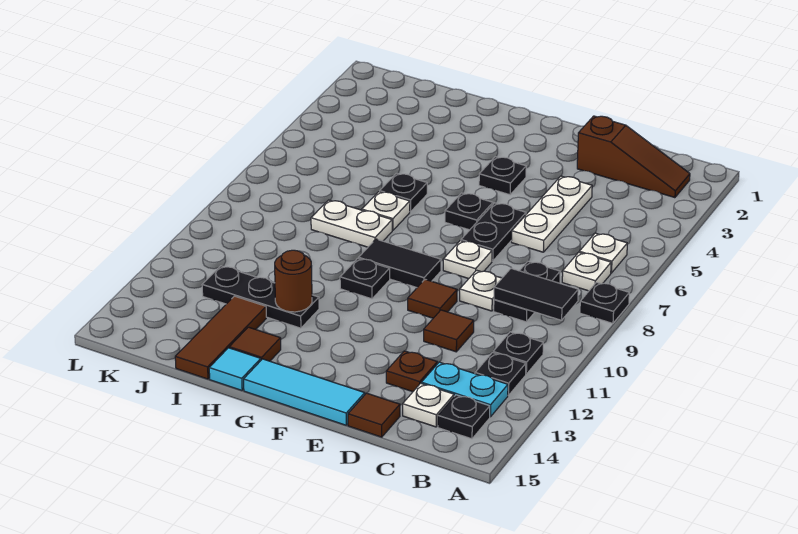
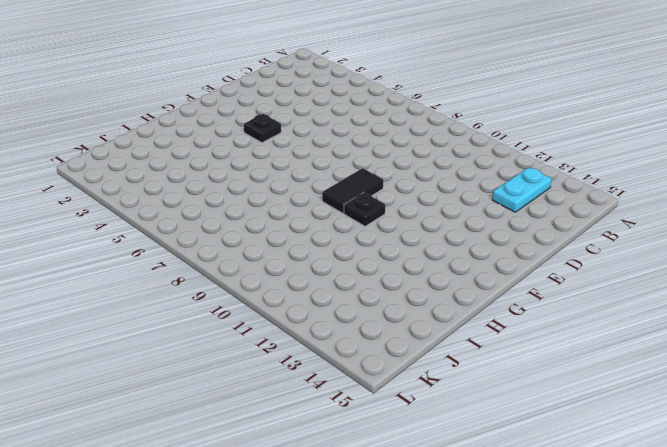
none -> black 1x1 plate [580,282,629,323]
none -> brown 1x3 slope [577,116,690,198]
none -> white 1x1 plate [579,233,627,273]
none -> white 1x1 plate [562,252,611,291]

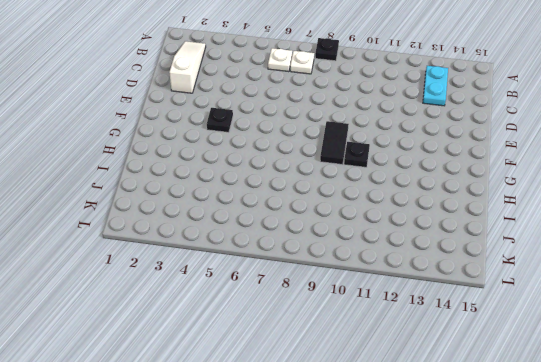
white 1x3 slope [169,41,206,93] -> brown 1x3 slope [577,116,690,198]
none -> black 1x1 plate [493,332,543,374]
none -> black 1x1 plate [475,353,526,395]
none -> black 1x1 plate [438,395,490,439]
none -> black 1x2 plate [494,261,560,322]

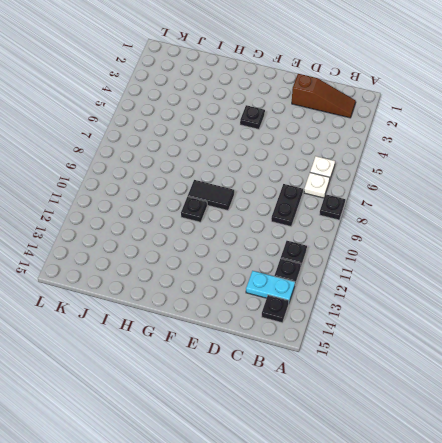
none -> white 1x1 plate [403,383,454,427]
none -> white 1x3 plate [511,176,592,252]
none -> white 1x1 plate [460,270,502,311]
none -> brown 1x1 tile [424,310,474,352]

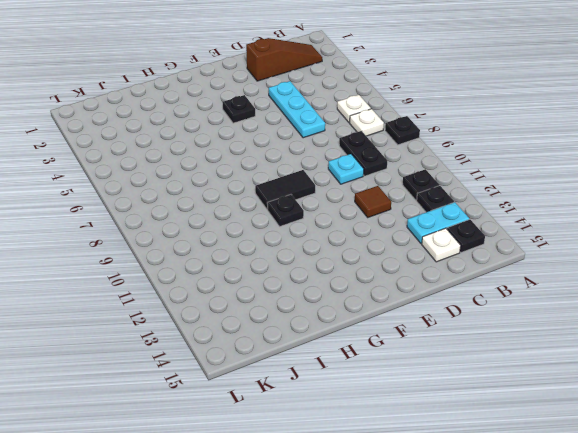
cyan 1x3 plate [269,81,325,138] -> white 1x3 plate [511,176,592,252]
cyan 1x1 plate [328,154,364,184] -> white 1x1 plate [460,270,502,311]
none -> brown 1x1 plate [386,351,437,392]
none -> brown 1x1 tile [348,393,400,437]
none -> black 1x2 plate [461,203,526,261]
none -> white 1x1 plate [443,241,492,279]

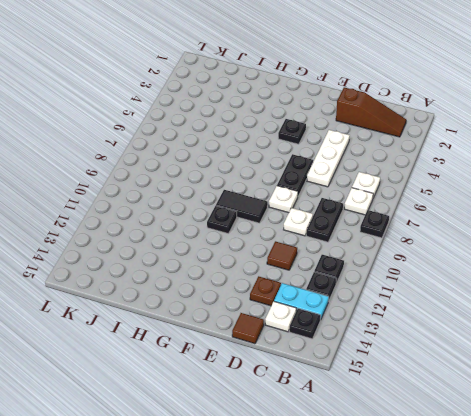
none -> brown 1x1 tile [408,279,457,318]
none -> cyan 1x3 tile [244,359,365,425]
none -> black 1x1 plate [445,193,493,230]
none -> black 1x1 plate [380,173,427,212]

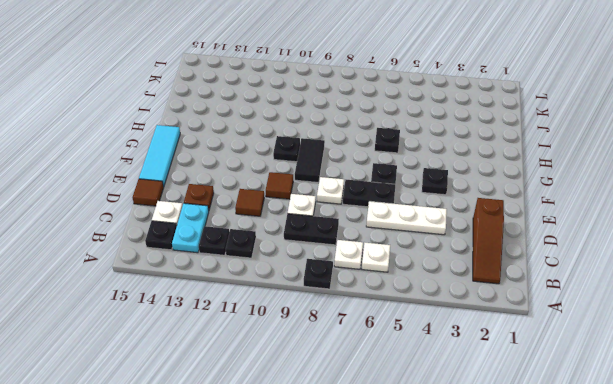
none -> white 1x1 plate [362,192,410,230]
none -> white 1x2 plate [311,200,392,247]
none -> black 1x3 plate [202,266,319,328]
none -> brown 1x1 tile [229,327,281,361]

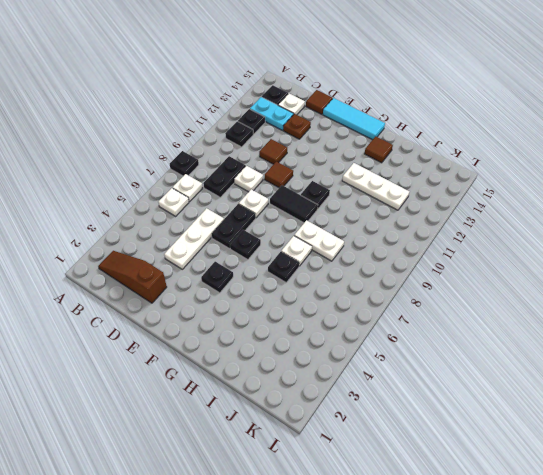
white 1x3 plate [342,163,409,210] -> black 1x3 plate [202,266,319,328]
none -> cyan 1x1 tile [209,348,261,390]
none -> brown 1x3 tile [175,296,266,379]
none -> black 1x2 tile [494,268,578,320]
none -> brown 1x1 round brick [275,250,312,312]

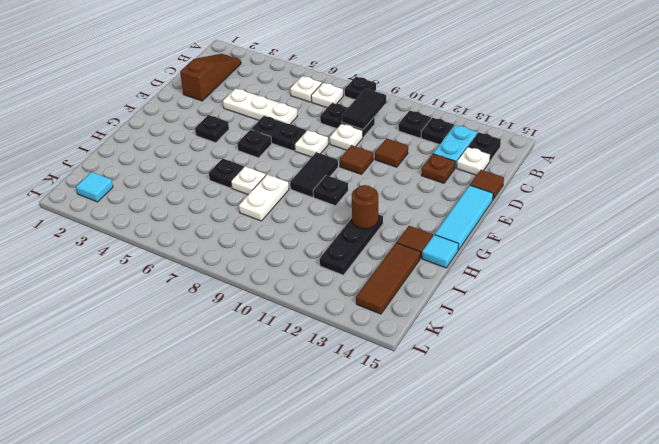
brown 1x3 tile [356,243,420,314] -> brown 1x3 tile turned to [175,296,266,379]
cyan 1x1 tile [76,172,113,202] -> none

